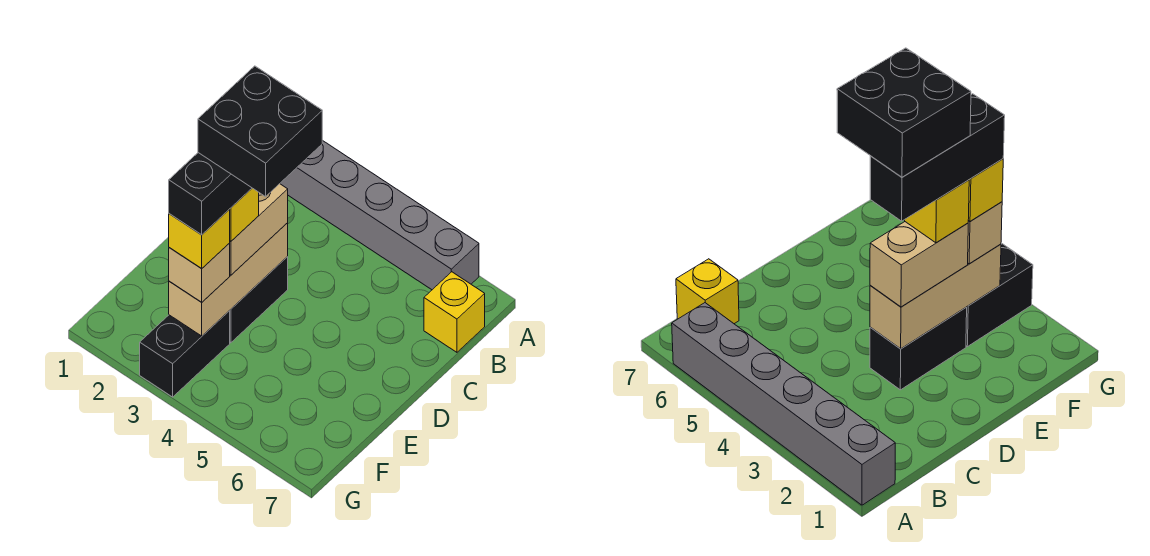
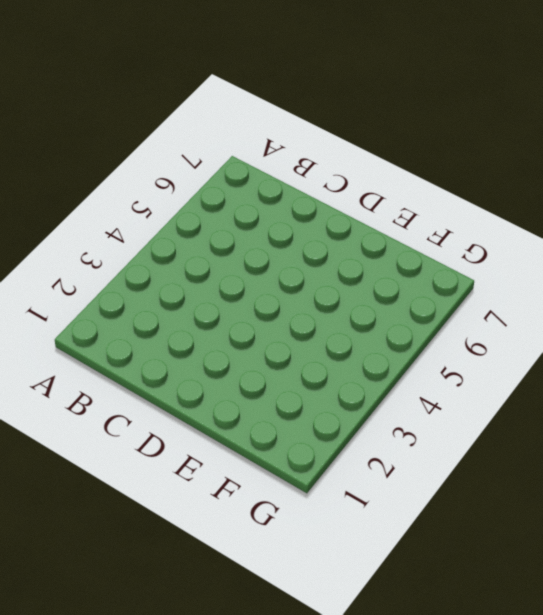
none -> grey 1x6 brick [280,140,479,290]
none -> yellow 1x1 brick [424,272,485,352]

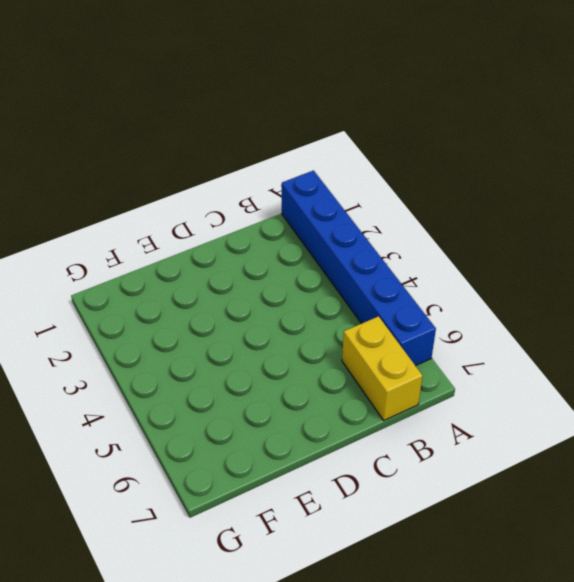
blue 1x6 brick [282,171,436,366] -> grey 1x6 brick [280,140,479,290]
yellow 1x2 brick [342,316,422,420] -> yellow 1x1 brick [424,272,485,352]
none -> black 1x2 brick [230,257,288,343]
none -> black 1x2 brick [140,311,230,397]

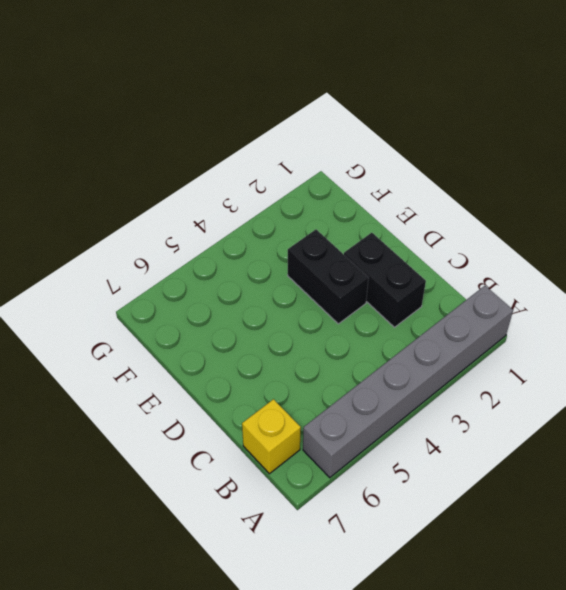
black 1x2 brick [344,233,426,327] -> black 1x2 brick moved to [140,311,230,397]
none -> tan 1x3 brick [169,223,288,336]
none -> tan 1x2 brick [229,184,288,275]

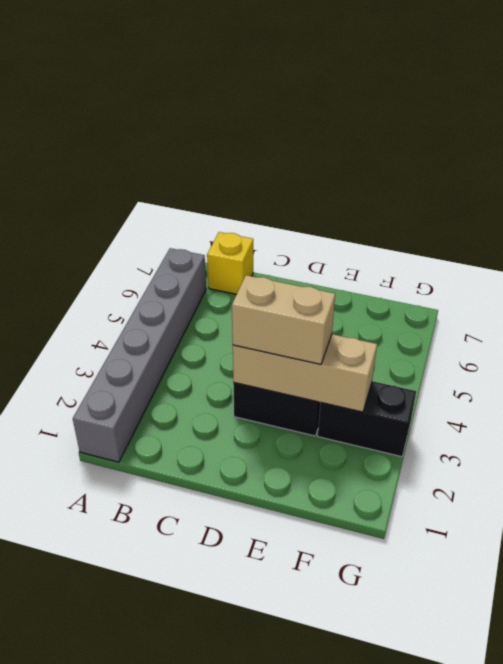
none -> tan 1x1 brick [169,244,230,302]
none -> yellow 1x1 brick [229,188,259,241]

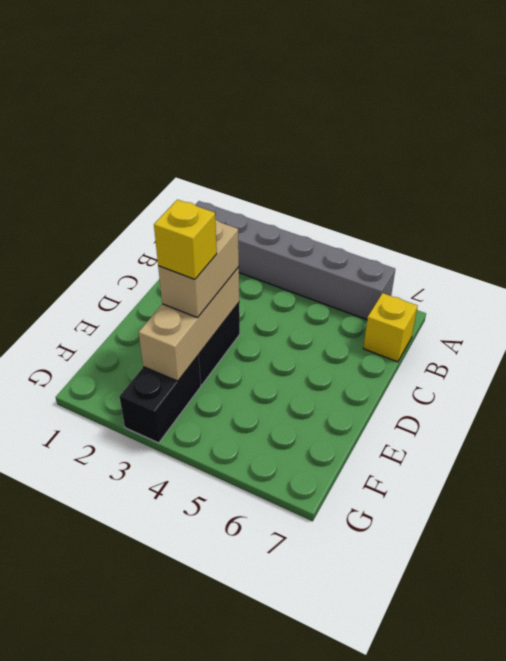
none -> tan 1x1 brick [169,244,230,302]
none -> yellow 1x1 brick [169,210,230,269]

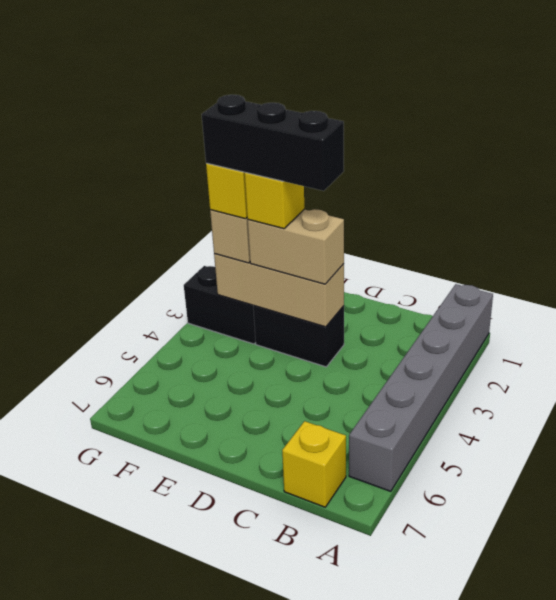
none -> black 2x2 brick [198,66,322,196]

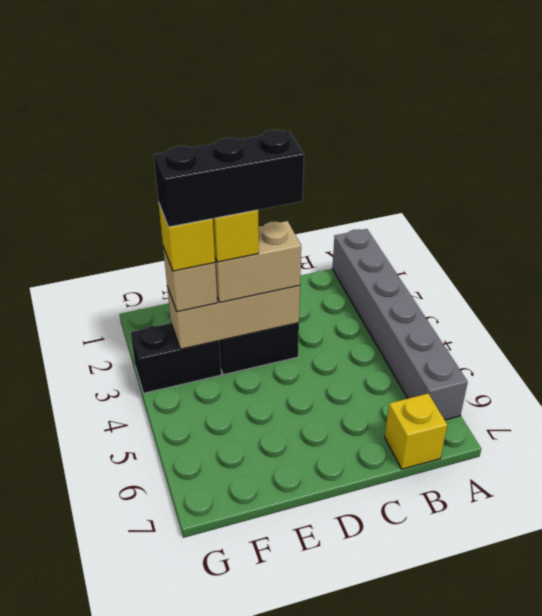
none -> black 2x2 brick [198,66,322,196]

